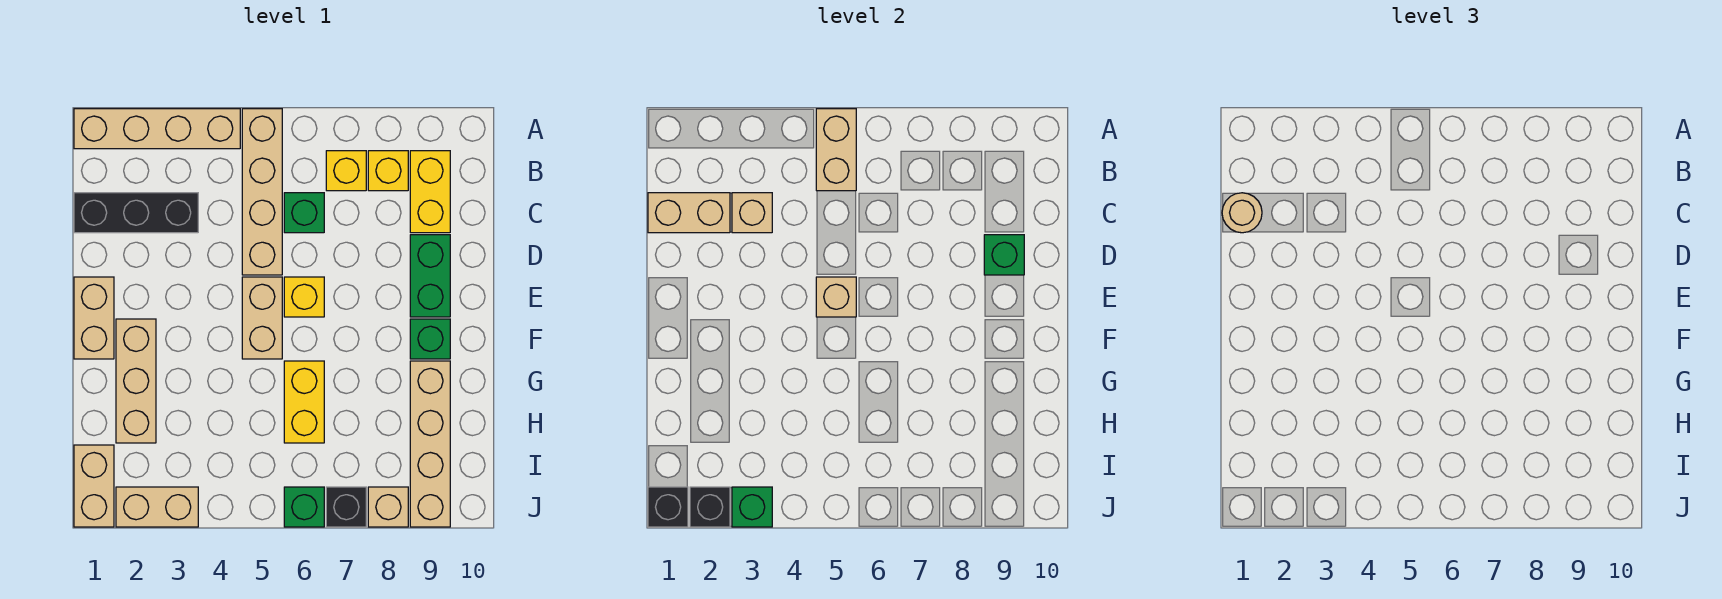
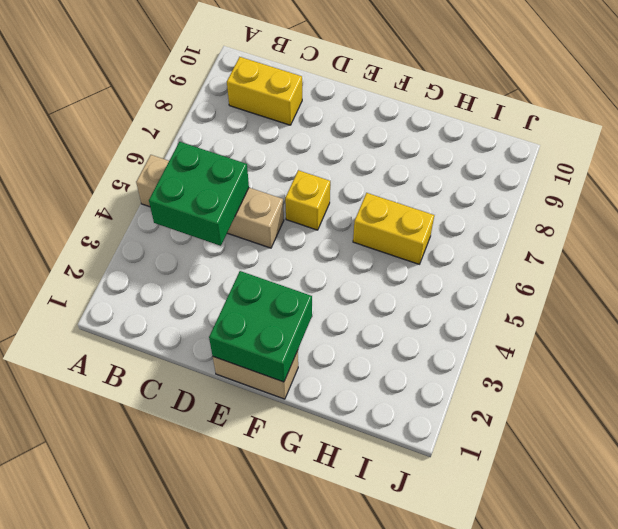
green 2x2 brick [149,142,249,246] -> tan 1x2 brick [816,109,856,191]
green 2x2 brick [209,271,312,382] -> none
none -> tan 1x4 brick [74,109,240,149]
none -> yellow 1x1 brick [326,151,366,191]
none -> yellow 1x1 brick [368,151,408,191]

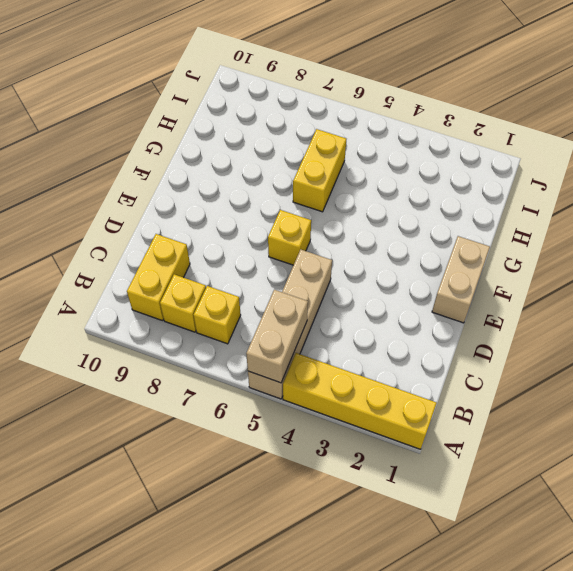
yellow 1x4 brick [283,353,437,449] -> tan 1x4 brick [74,109,240,149]
none -> black 1x3 brick [74,193,198,233]
none -> green 1x1 brick [284,193,324,233]
none -> green 1x2 brick [410,235,450,317]

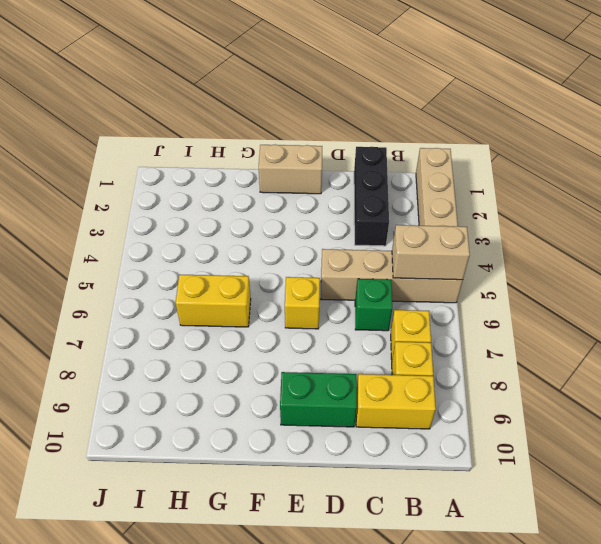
none -> tan 1x2 brick [242,277,282,359]
none -> tan 1x3 brick [116,319,156,443]
none -> green 1x1 brick [410,319,450,359]

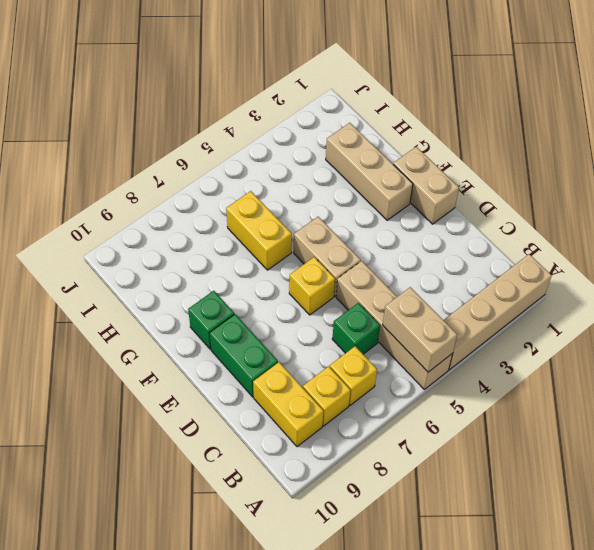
none -> black 1x3 brick [74,193,198,233]
none -> tan 1x4 brick [410,361,450,527]
none -> tan 1x2 brick [74,445,114,527]

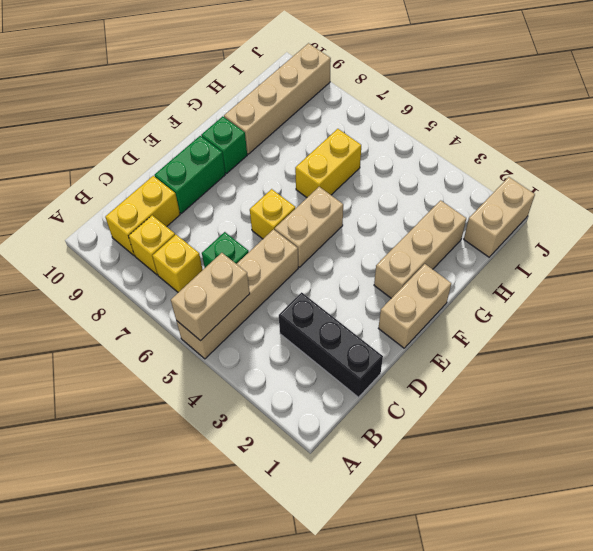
none -> tan 1x4 brick [74,109,240,149]
none -> tan 1x2 brick [116,487,198,527]
none -> green 1x1 brick [284,487,324,527]

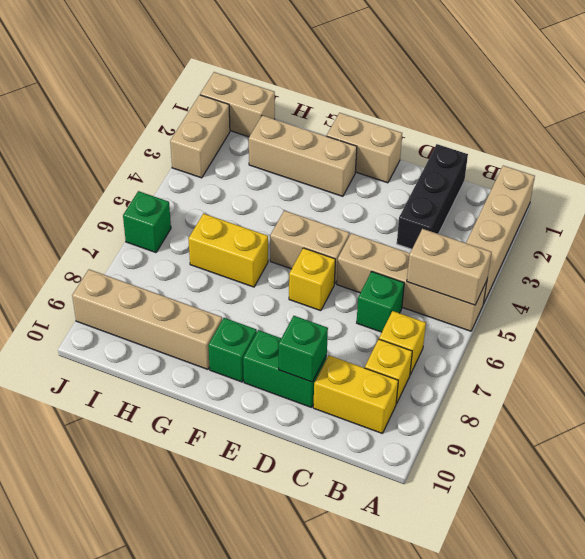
none -> black 1x1 brick [326,487,366,527]
none -> tan 1x1 brick [368,487,408,527]
none -> tan 1x2 brick [648,193,730,233]

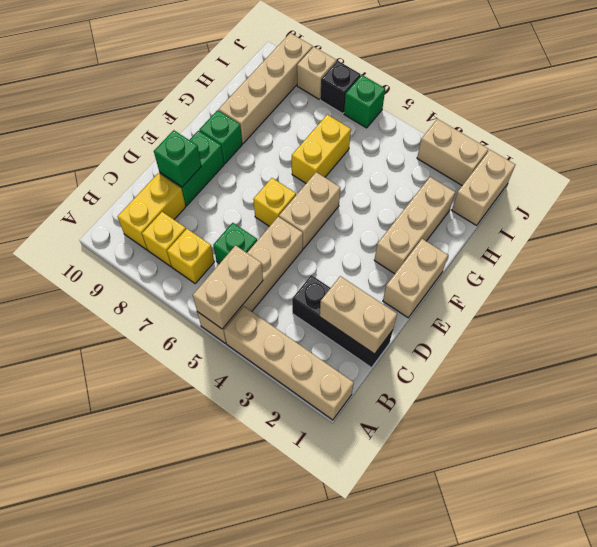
none -> tan 1x1 brick [732,193,772,233]
none -> tan 1x1 brick [816,277,856,317]
none -> black 1x1 brick [648,487,688,527]

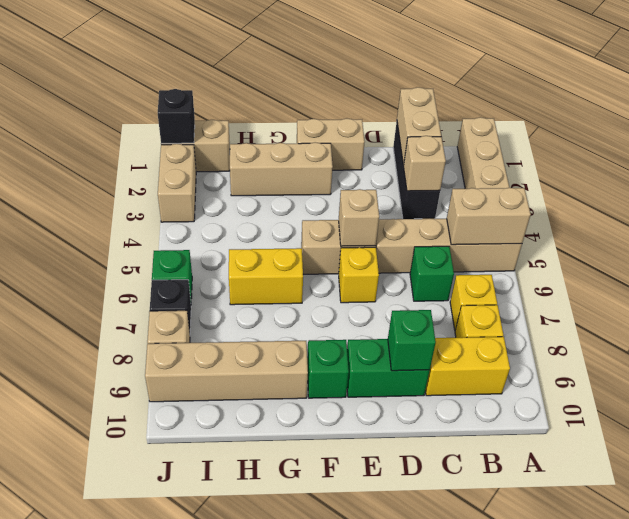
none -> black 1x1 brick [690,487,730,527]
none -> green 1x1 brick [732,487,772,527]
none -> tan 1x1 round brick [1222,193,1262,233]

